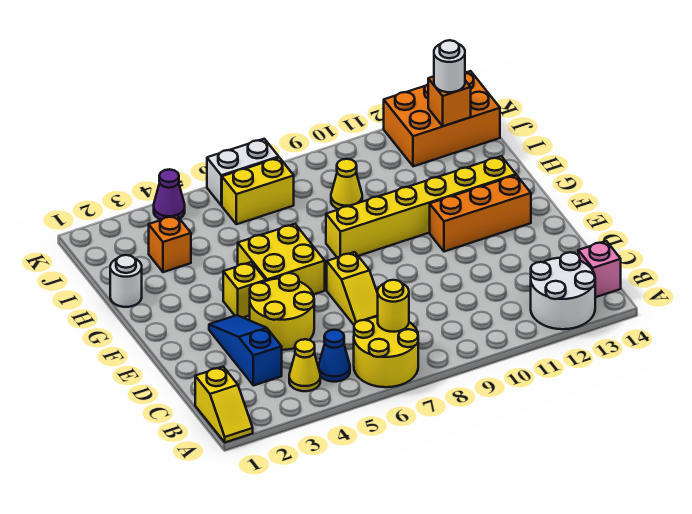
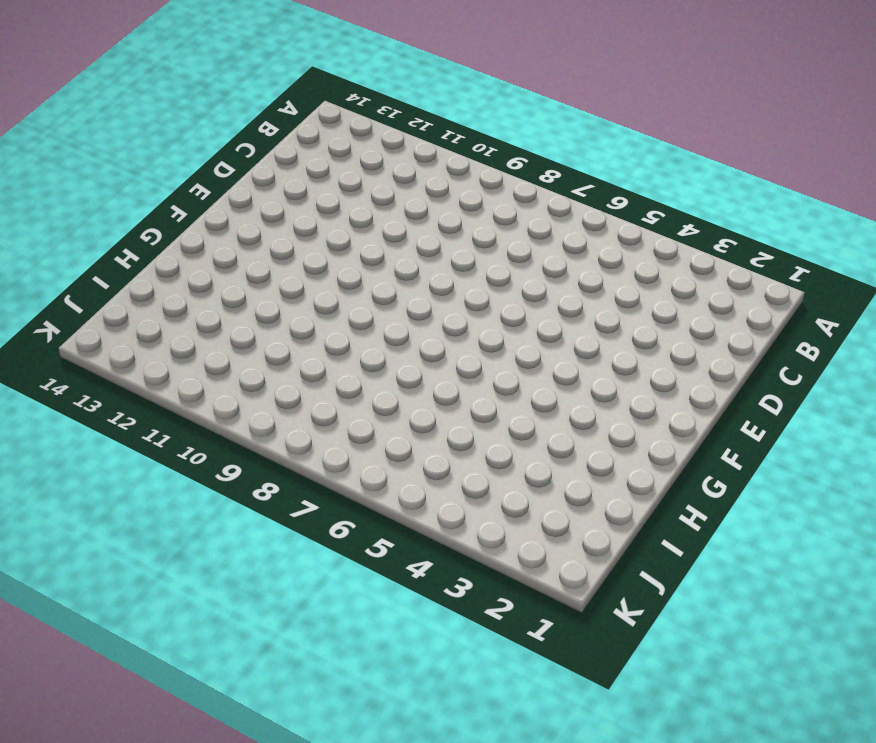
none -> yellow 1x2 slope [195,367,253,442]
none -> yellow 2x2 round brick [354,316,418,387]
none -> white 2x2 round brick [531,252,595,329]

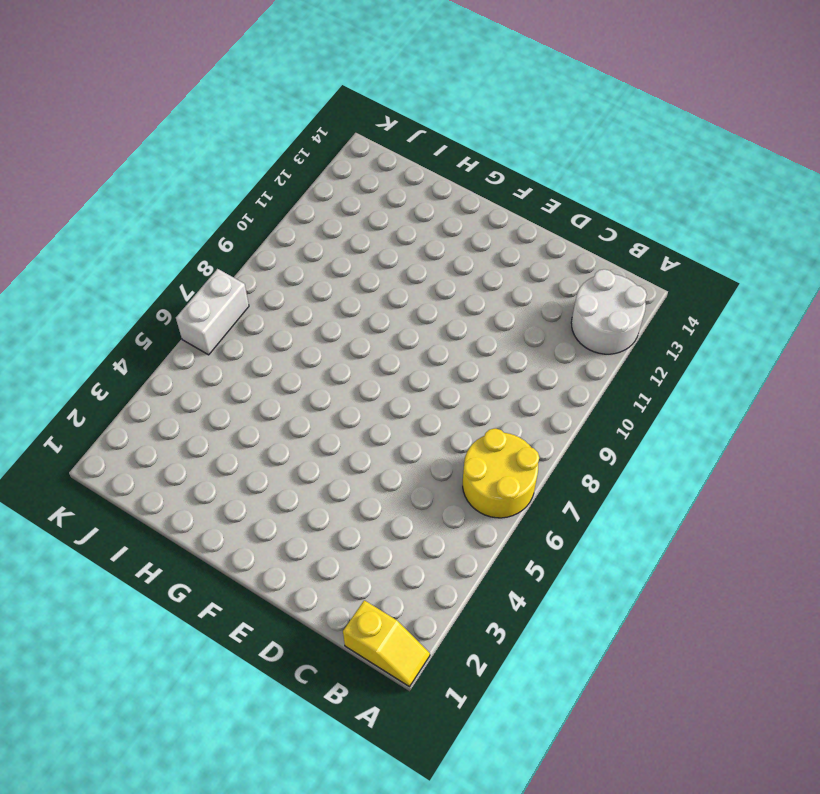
none -> yellow 1x1 cone [289,339,320,391]
none -> blue 1x1 cone [319,330,350,382]
none -> pink 1x1 brick [578,241,621,297]

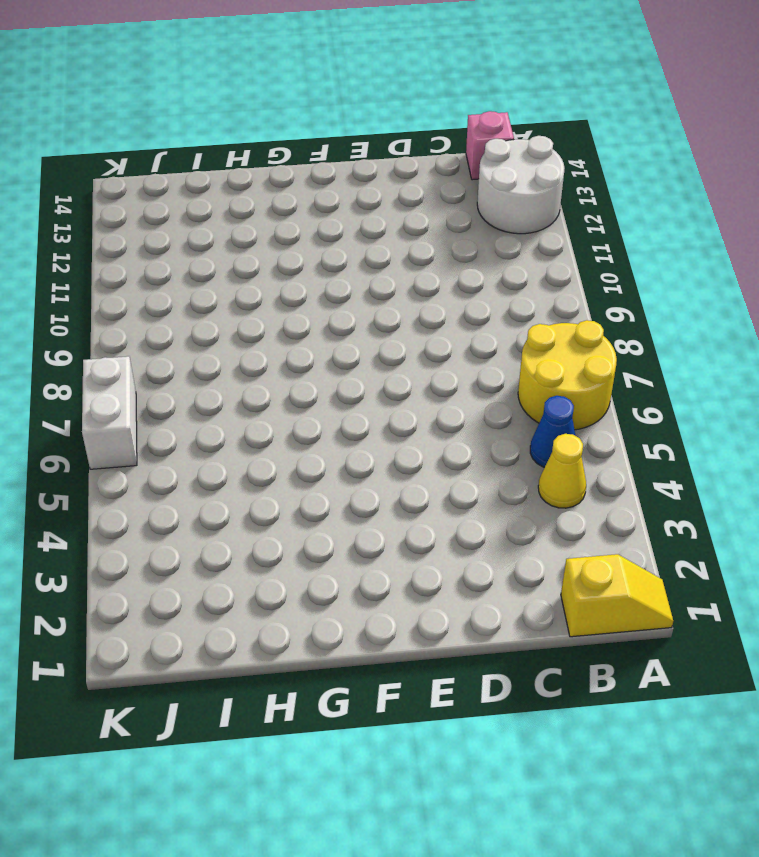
none -> blue 1x3 slope [209,315,282,386]
none -> yellow 2x2 round brick [250,273,314,350]
none -> yellow 1x2 slope [327,252,378,325]

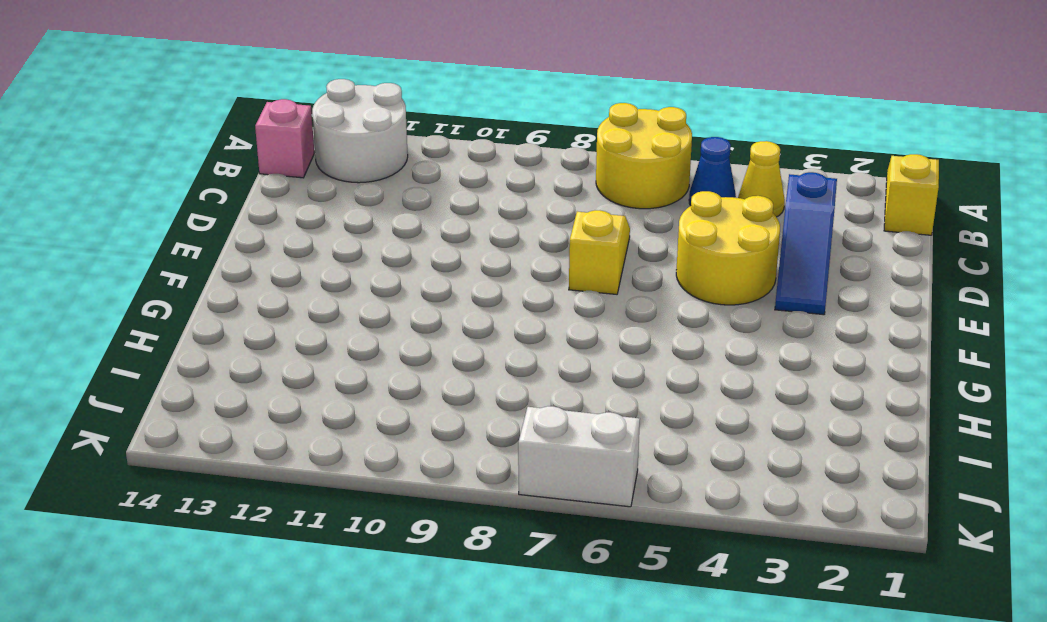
none -> yellow 1x1 brick [223,262,266,317]
none -> yellow 2x2 brick [238,224,325,294]
none -> orange 1x3 brick [430,175,531,252]

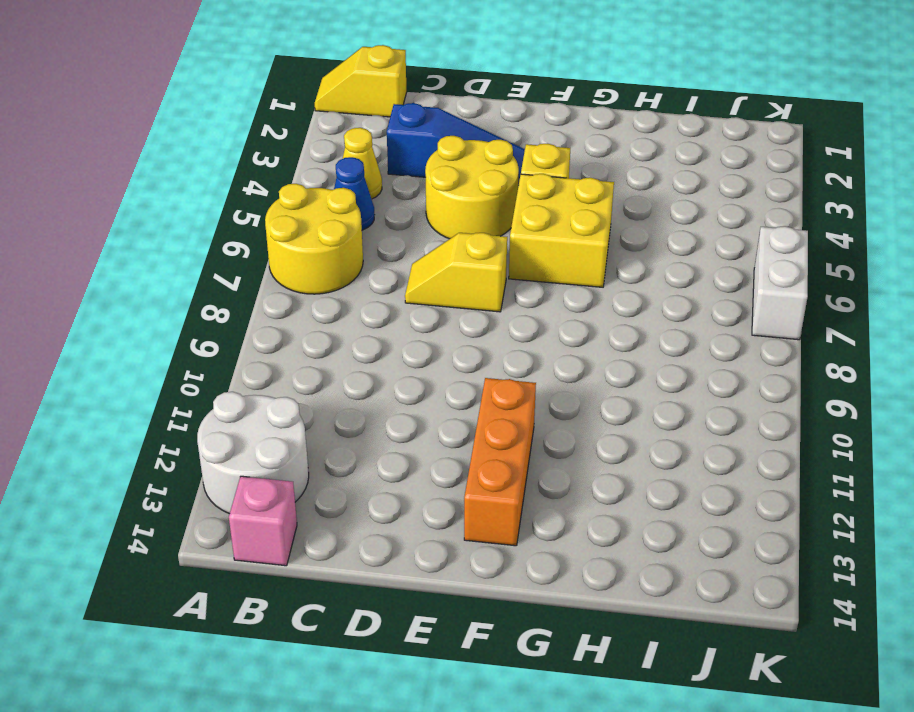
none -> yellow 1x6 brick [326,156,516,258]
none -> white 1x1 round brick [110,255,142,307]
none -> orange 1x1 brick [149,215,191,272]

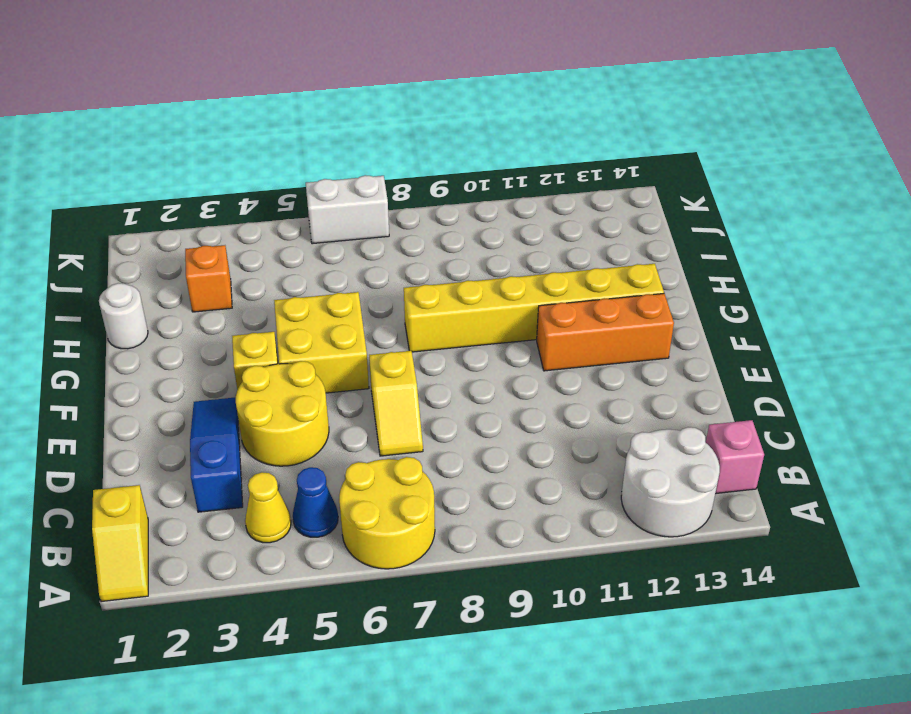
none -> yellow 1x1 cone [331,159,362,209]
none -> yellow 1x2 brick [222,158,294,224]
none -> orange 2x3 brick [384,71,500,166]

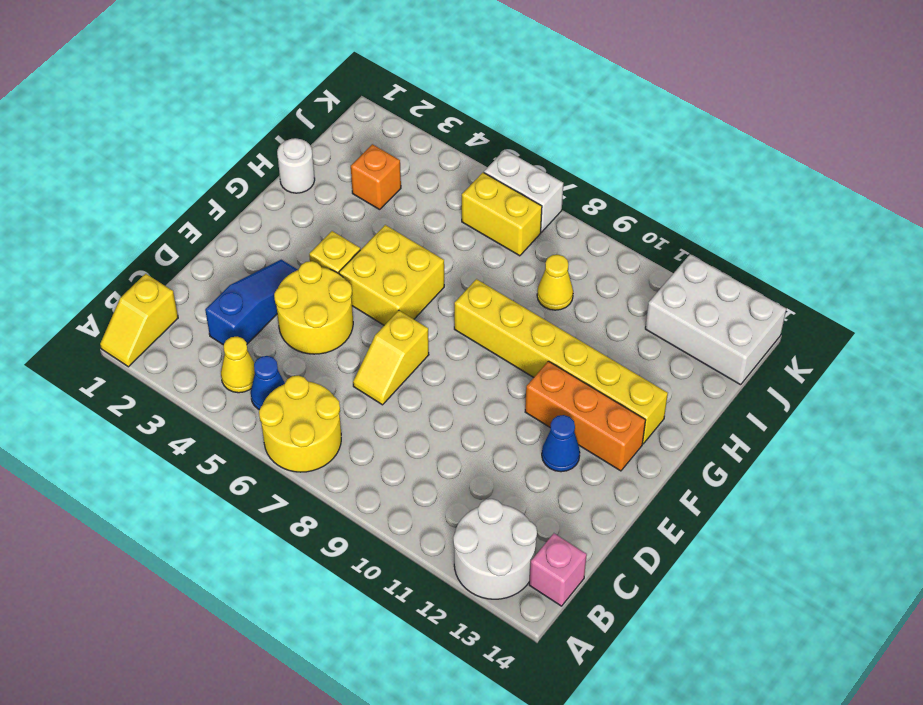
blue 1x1 cone [542,415,580,472] -> none
white 2x3 brick [645,254,786,385] -> orange 2x3 brick [384,71,500,166]
none -> purple 1x1 cone [154,169,185,220]
none -> yellow 1x1 round brick [377,280,409,332]
none -> orange 1x1 brick [428,76,471,126]

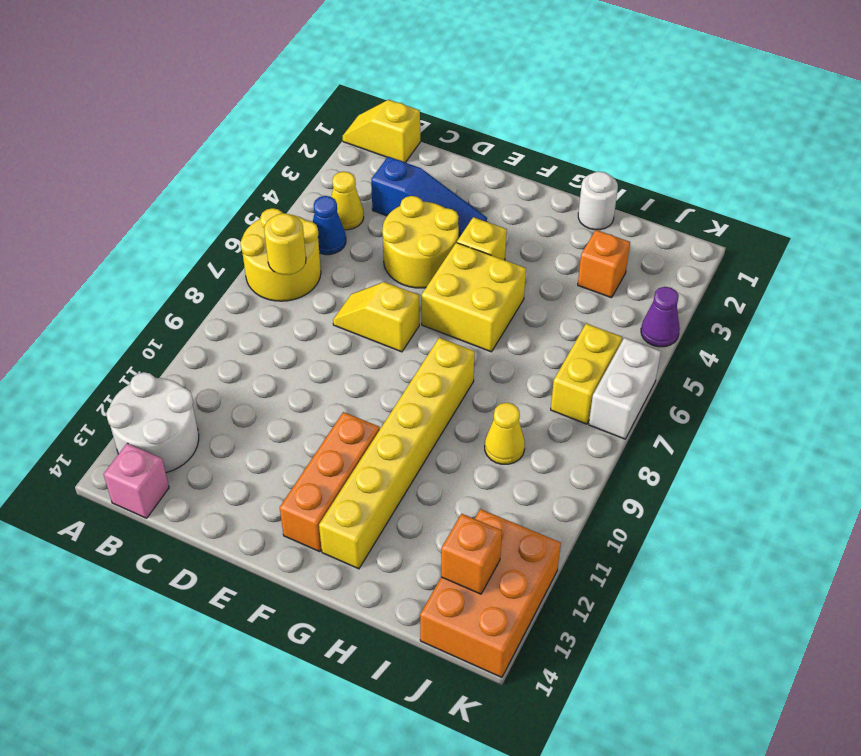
none -> white 1x1 round brick [434,40,465,92]

